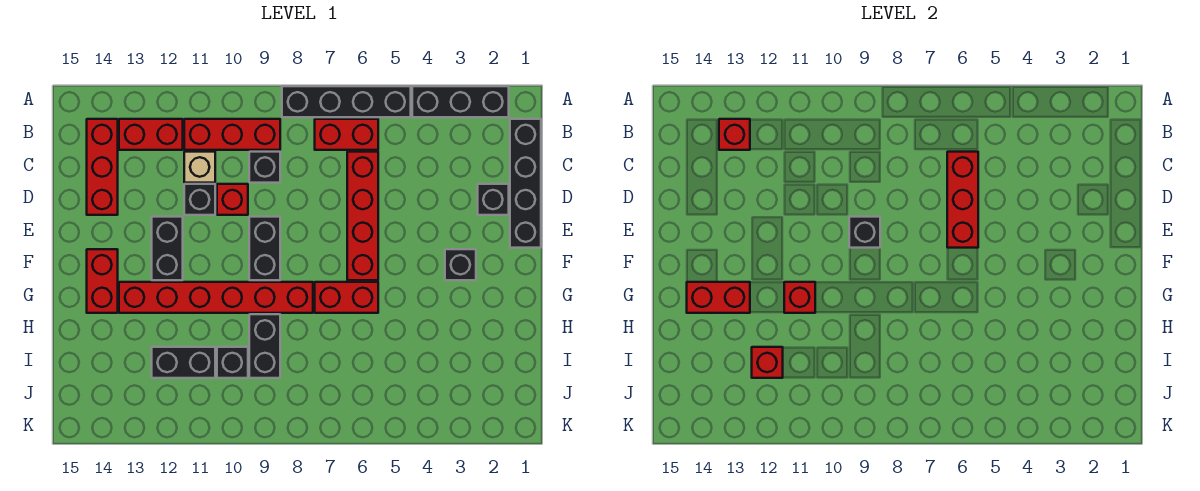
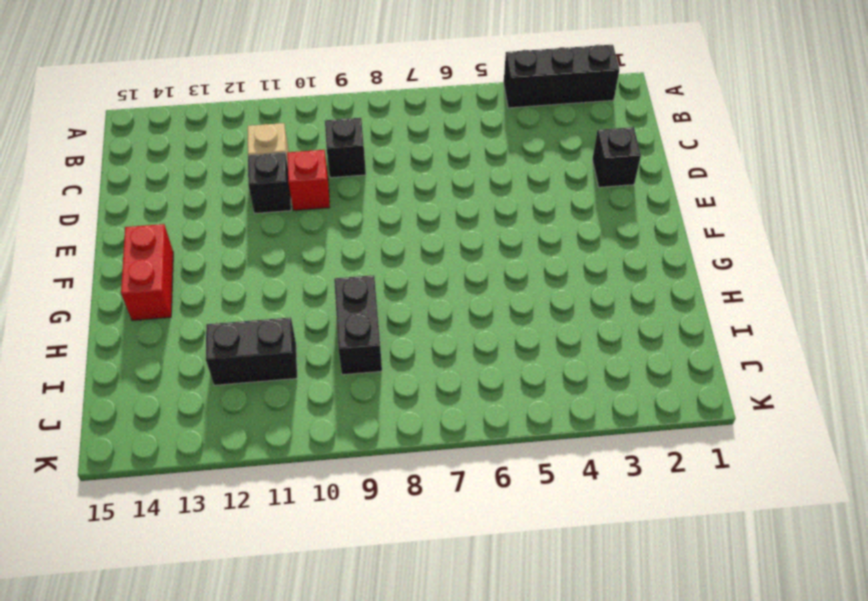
none -> black 1x4 brick [282,86,411,117]
none -> black 1x4 brick [510,119,541,248]
none -> red 1x2 brick [315,119,378,150]

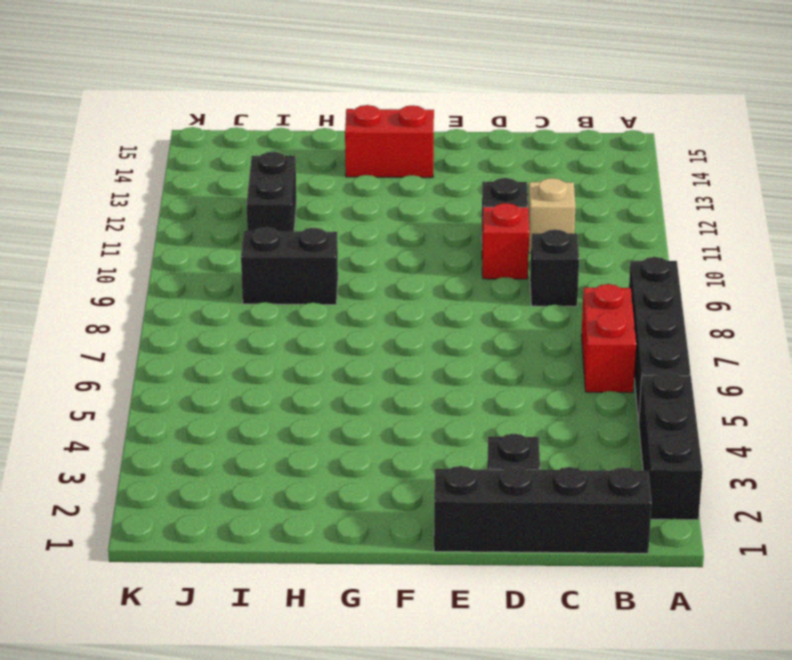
none -> red 1x3 brick [184,119,280,150]
none -> red 1x2 brick [119,119,183,150]
none -> red 1x3 brick [87,119,118,215]

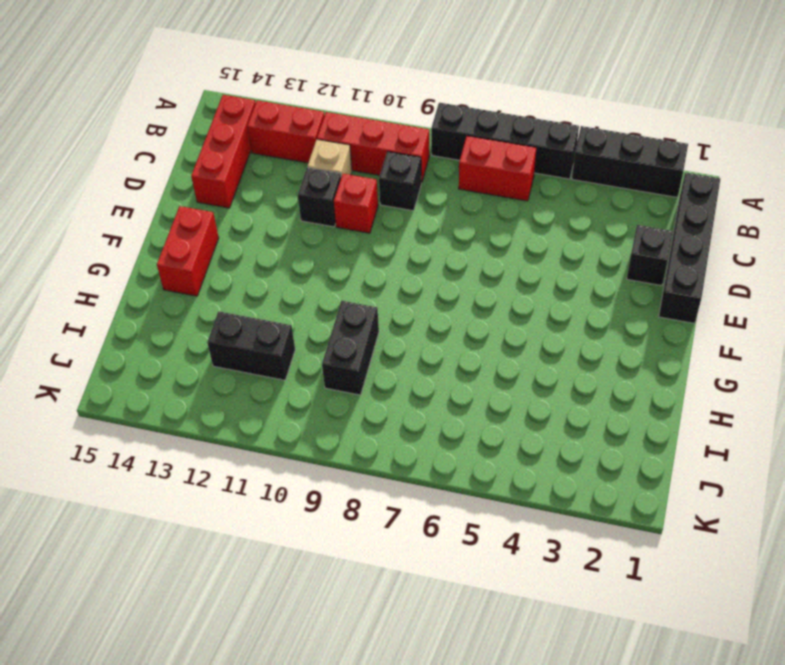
none -> red 1x4 brick [347,152,378,280]
none -> black 1x2 brick [249,217,280,280]
none -> black 1x2 brick [152,217,183,280]

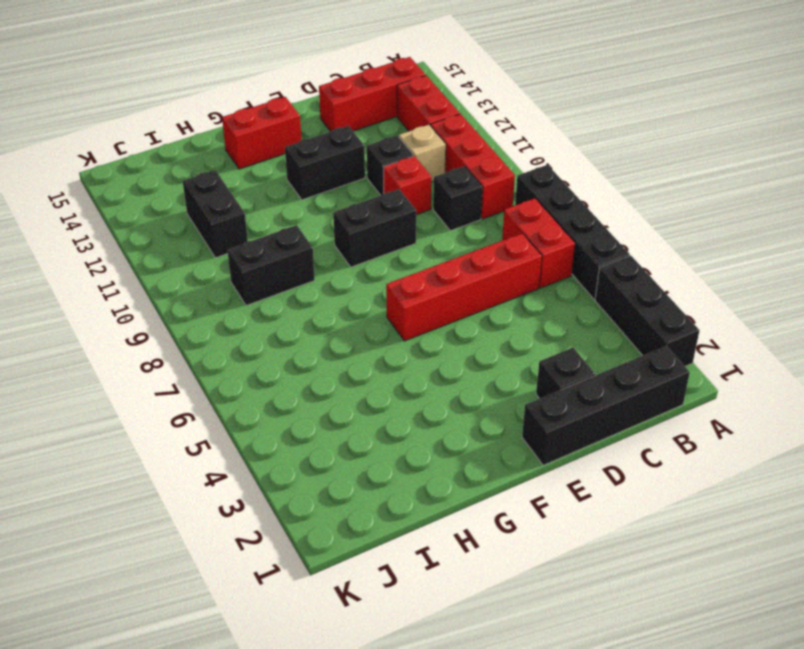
none -> black 1x1 brick [445,249,476,280]
none -> red 1x2 brick [315,282,378,313]
none -> red 1x6 brick [119,282,313,313]

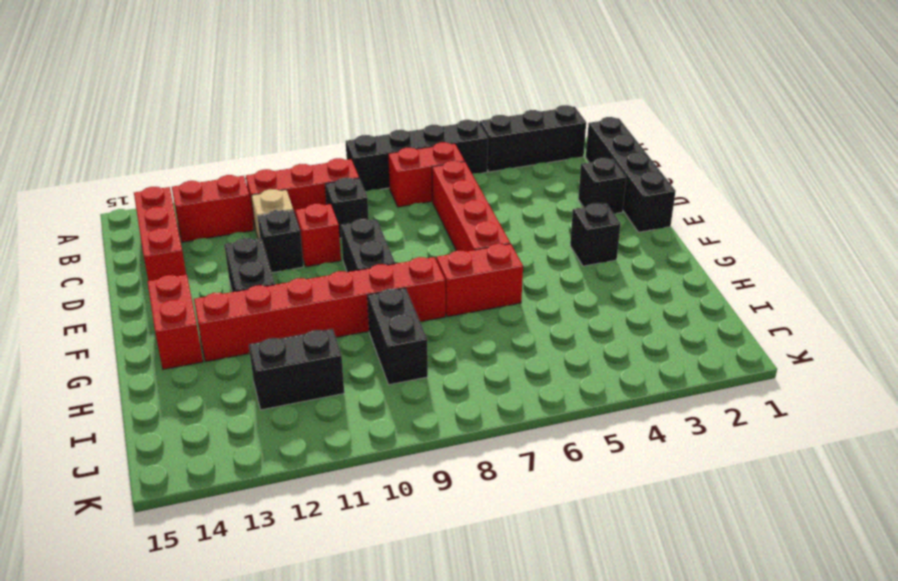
none -> black 1x1 brick [217,347,248,378]
none -> red 1x1 brick [719,119,750,150]
none -> red 1x3 brick [947,152,978,248]

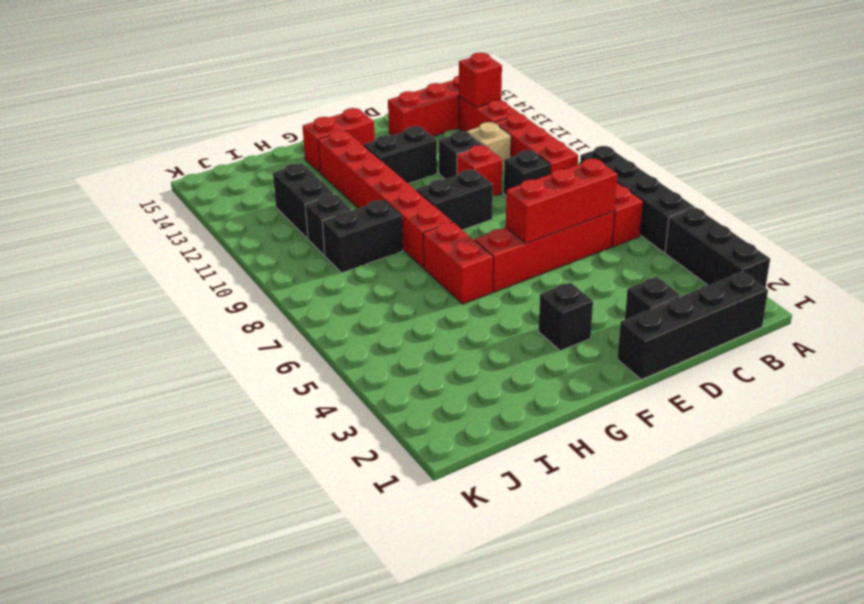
none -> black 1x1 brick [849,217,880,248]
none -> red 1x1 brick [784,282,815,313]
none -> red 1x2 brick [687,282,750,313]

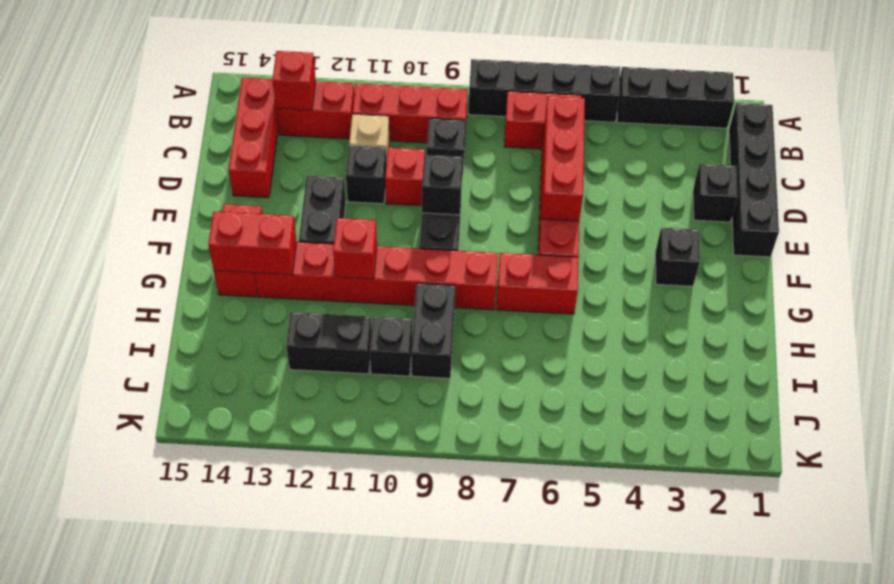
none -> red 1x1 brick [752,347,783,378]

